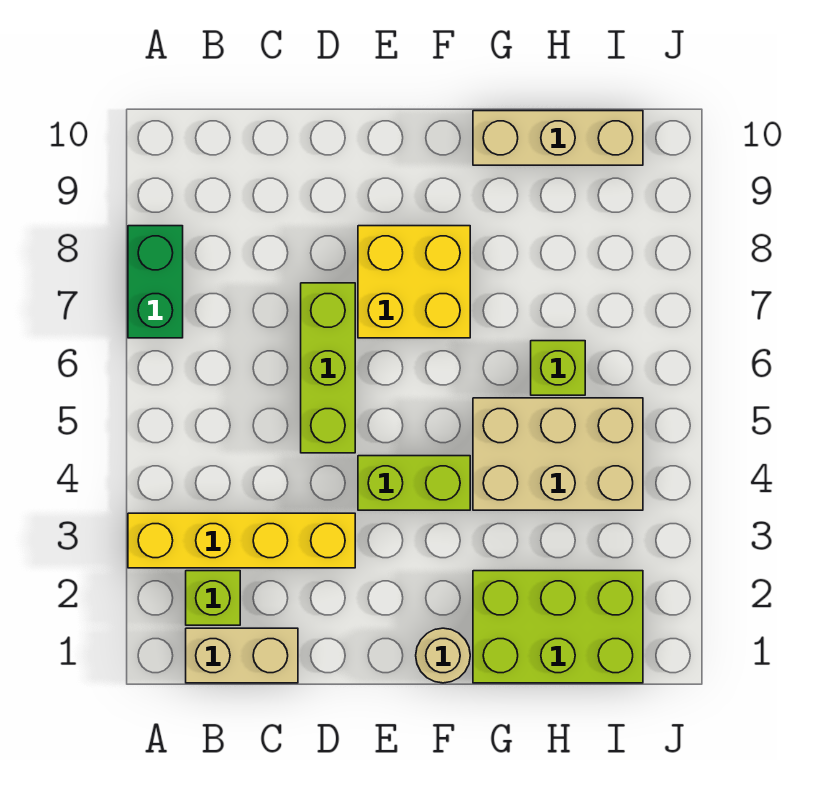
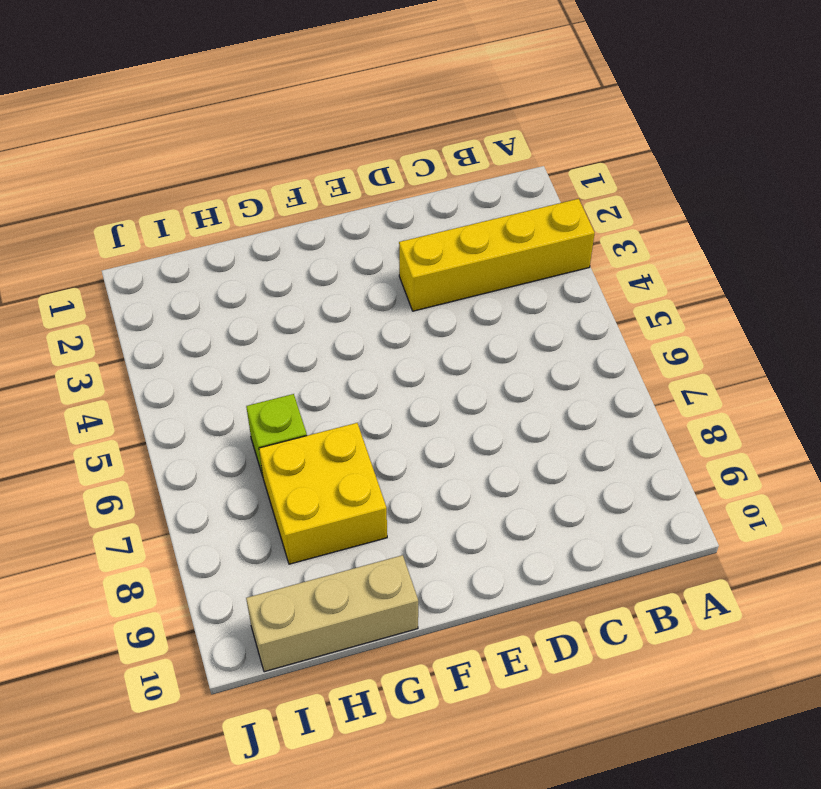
yellow 2x2 brick [259,423,387,564] -> yellow 2x2 brick moved to [358,226,470,338]
none -> green 1x2 brick [128,226,183,338]
none -> tan 1x2 brick [186,628,298,683]
none -> lime 1x1 brick [186,571,240,625]

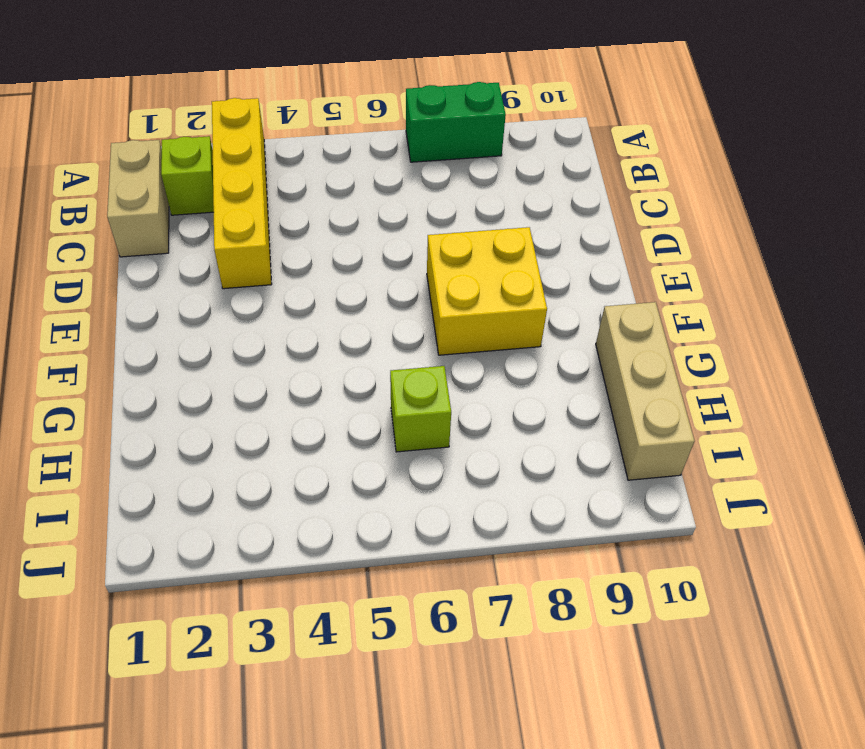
none -> lime 1x3 brick [301,283,355,453]
none -> lime 1x2 brick [358,456,470,510]
none -> tan 1x1 round brick [416,628,470,683]

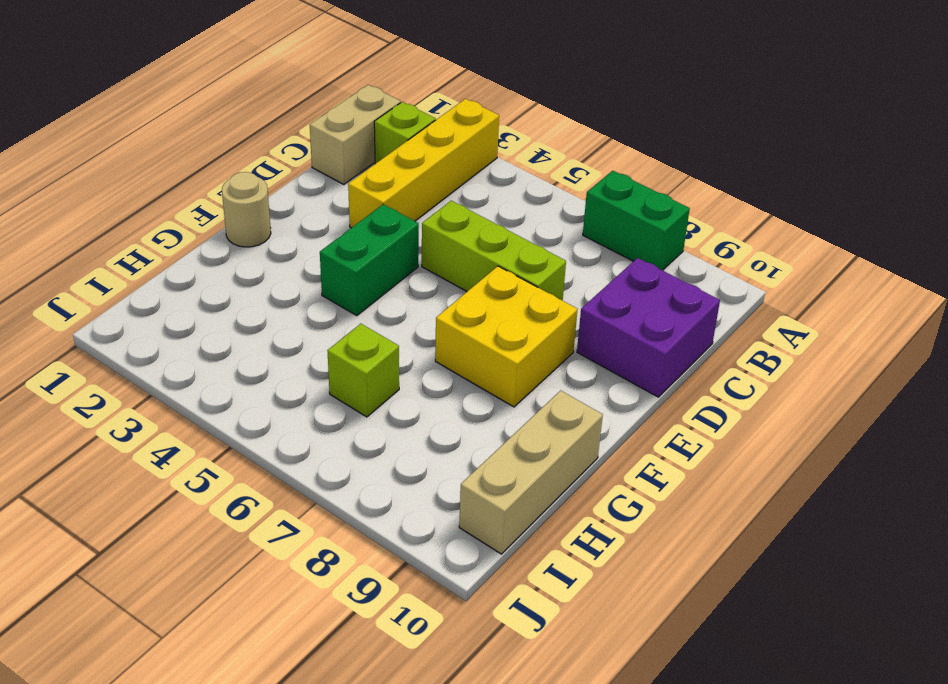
purple 2x2 brick [577,258,720,397] -> none
green 1x2 brick [320,204,419,316] -> lime 1x2 brick [358,456,470,510]
none -> lime 2x3 brick [473,571,643,683]
none -> tan 2x3 brick [473,398,643,510]

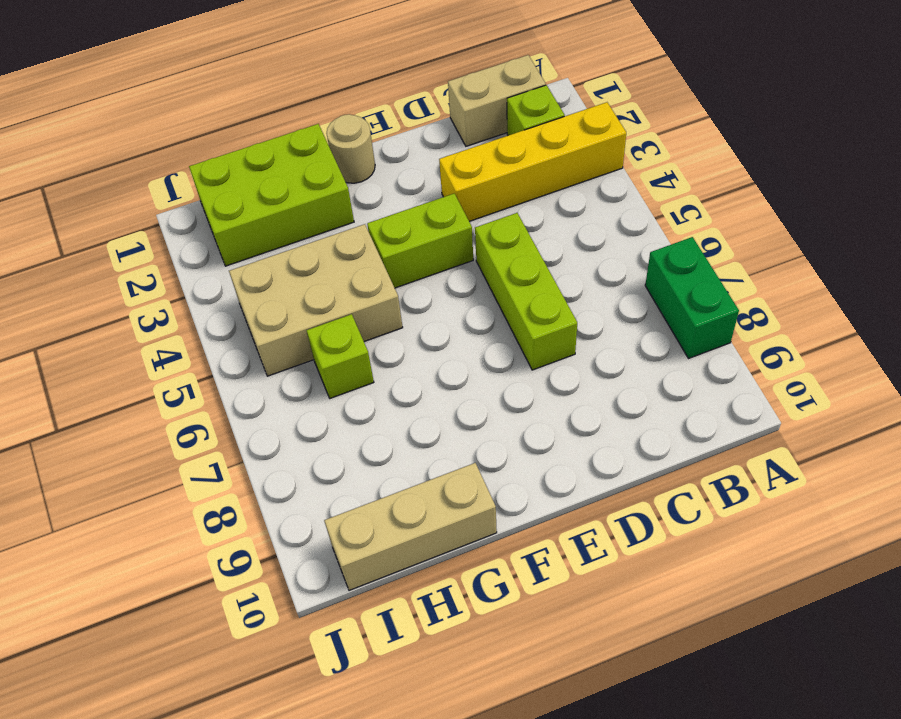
none -> yellow 2x2 brick [358,226,470,338]

